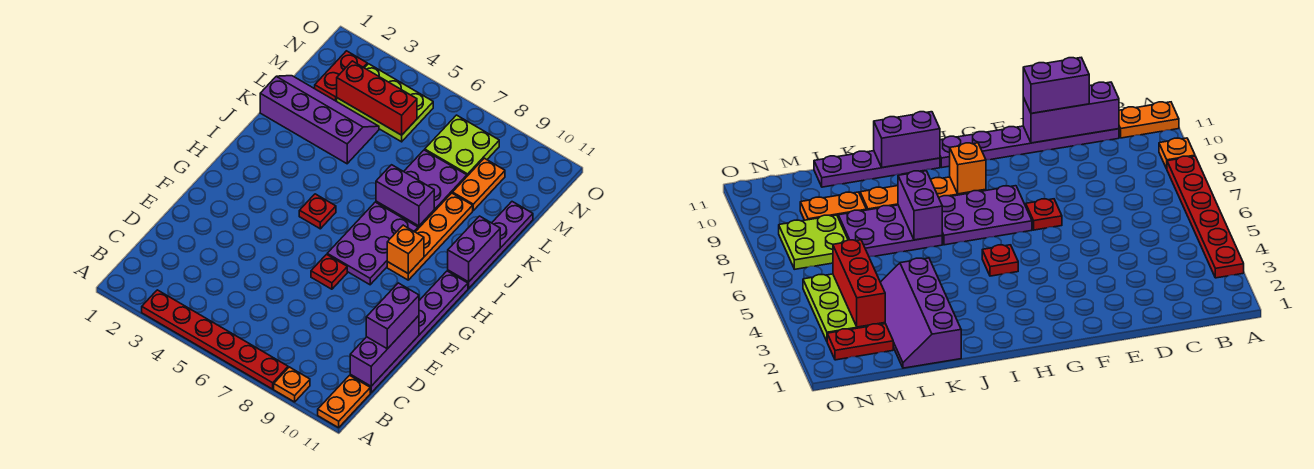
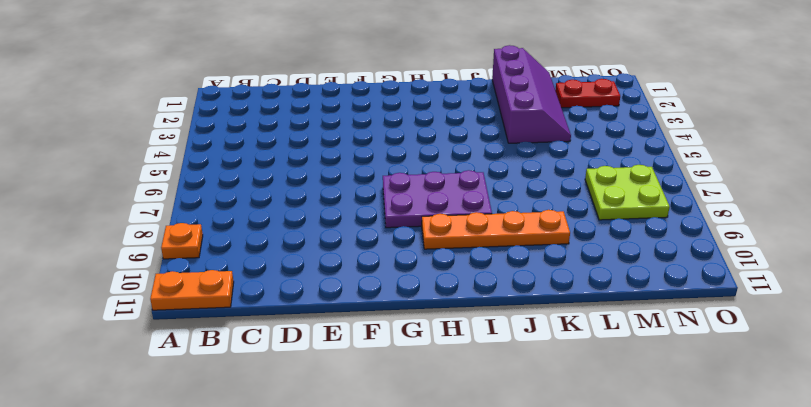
none -> red 1x6 plate [142,290,288,389]
none -> purple 1x6 plate [350,271,468,393]
none -> red 1x1 plate [311,254,347,289]

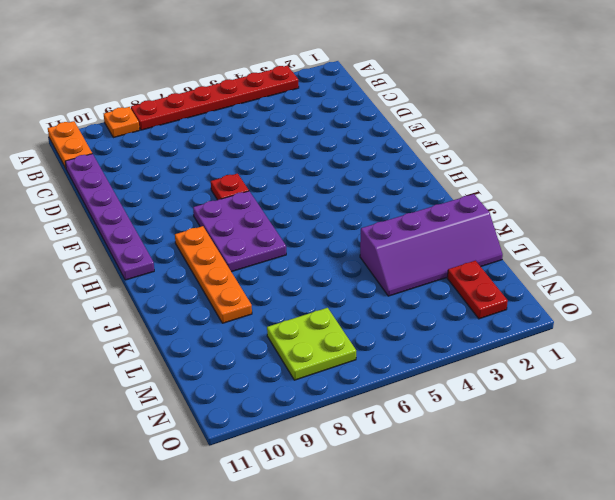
none -> red 1x1 plate [299,194,336,229]
none -> purple 1x4 plate [448,202,533,288]
none -> purple 2x3 plate [376,150,467,228]

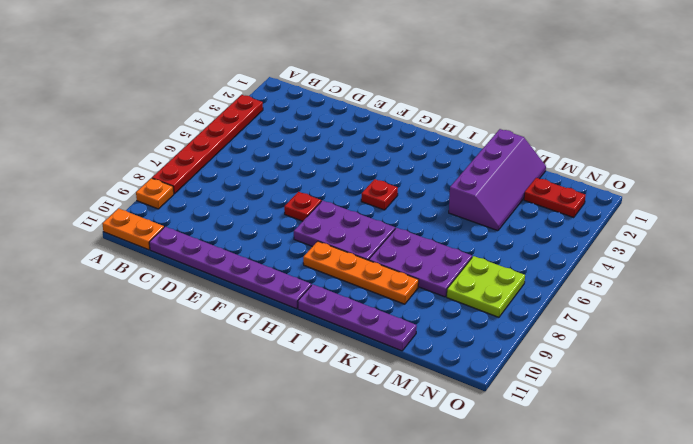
none -> orange 1x2 plate [452,158,505,210]
none -> lime 2x3 plate [337,64,433,142]
none -> purple 1x3 brick [350,316,419,386]

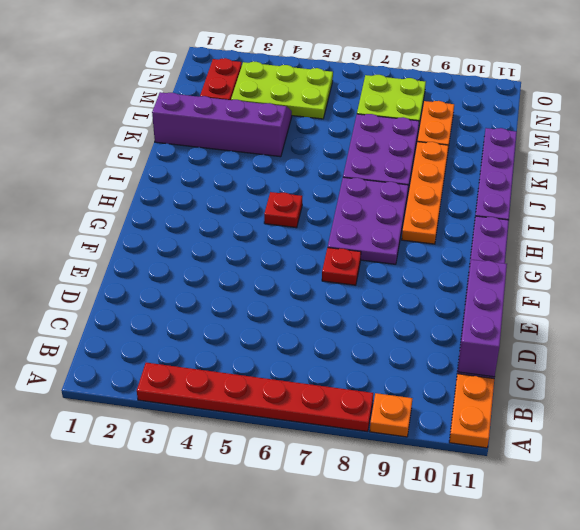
none -> orange 1x1 brick [387,225,424,274]
none -> purple 1x2 brick [448,216,500,282]
none -> purple 1x2 brick [376,165,434,226]

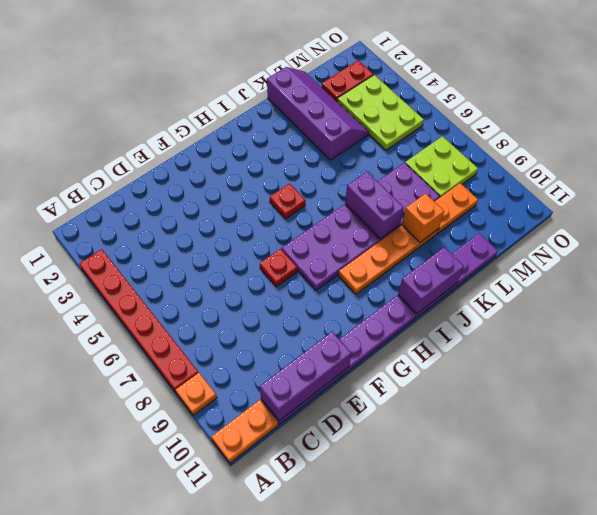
orange 1x1 brick [402,193,444,242] -> orange 1x1 brick moved to [387,225,424,274]
none -> red 1x3 brick [337,61,417,135]
none -> purple 1x2 brick [366,283,419,349]

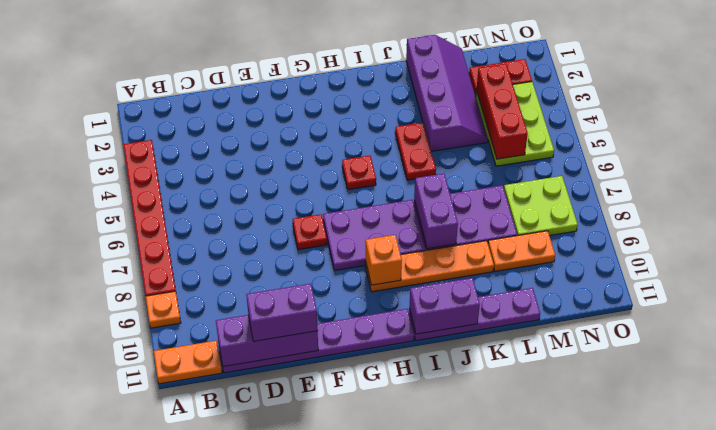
red 1x2 plate [395,123,436,180] -> none

